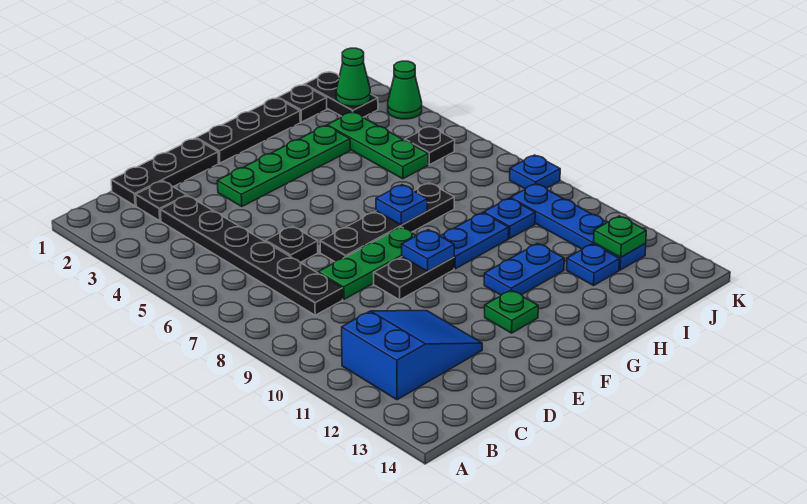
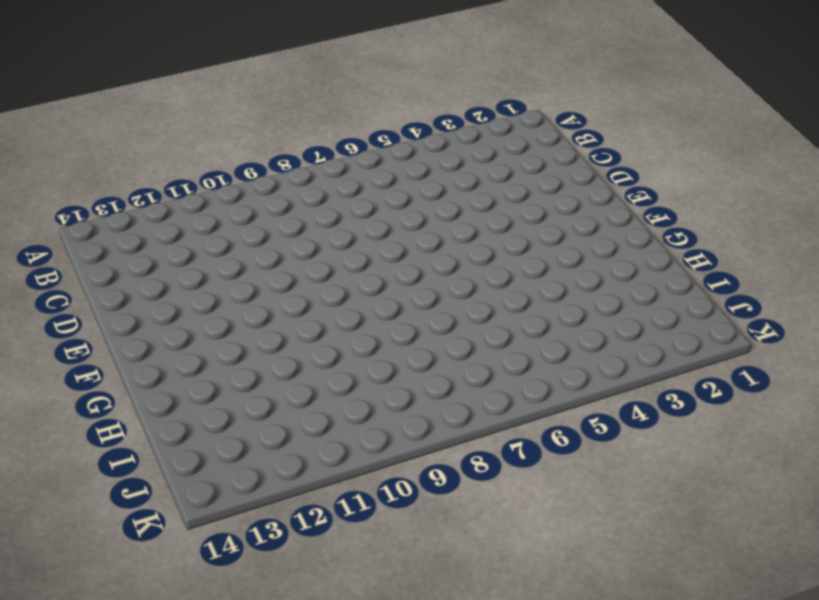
none -> blue 2x3 slope [342,311,482,400]
none -> black 1x3 plate [111,138,219,206]
none -> black 1x1 plate [136,181,187,221]

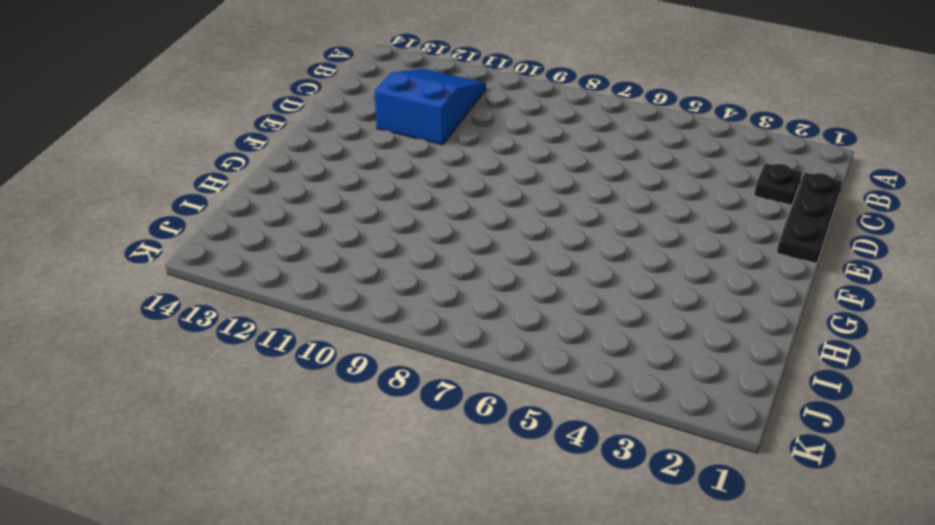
blue 2x3 slope [375,69,486,145] -> blue 2x3 slope turned to [342,311,482,400]
none -> black 1x6 plate [160,196,343,315]
none -> black 1x1 plate [266,226,318,263]
none -> green 1x3 plate [318,227,416,299]

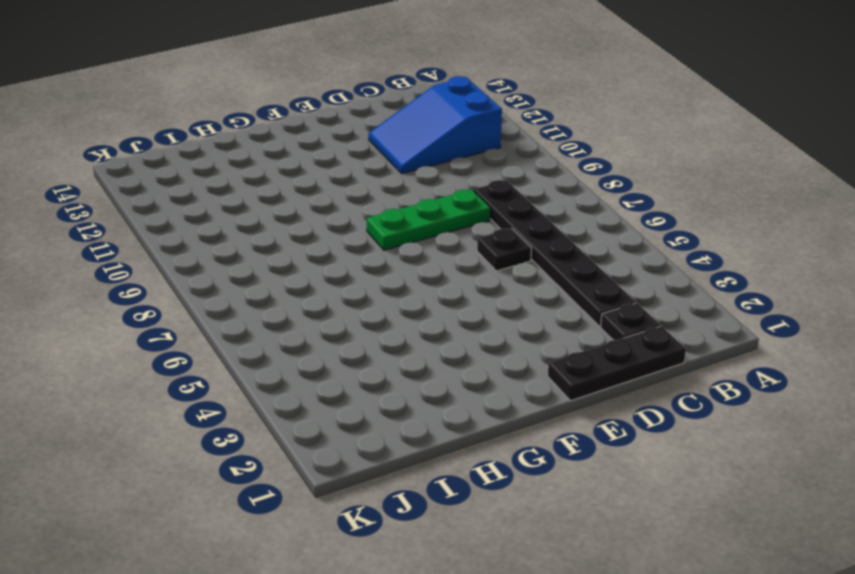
none -> green 1x4 plate [218,126,350,206]
none -> black 1x4 plate [320,183,454,262]
none -> black 1x2 plate [374,257,454,300]

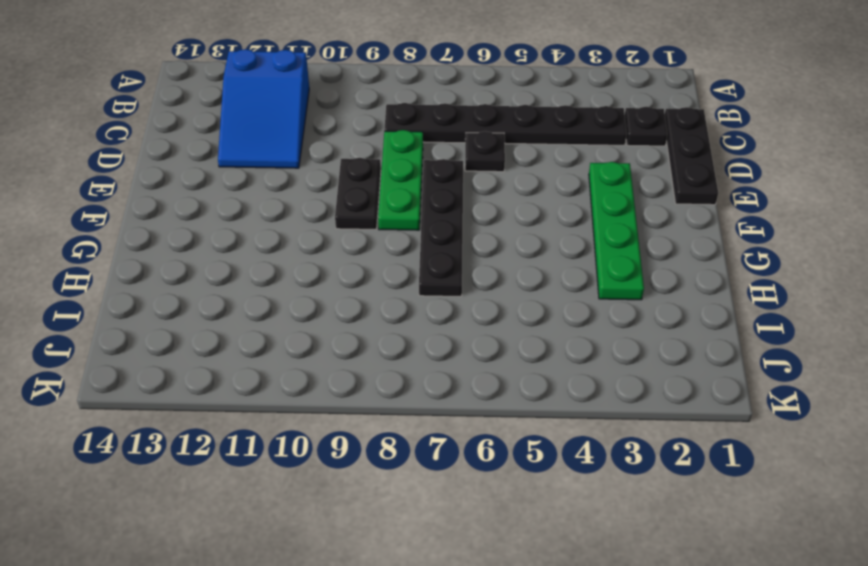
none -> black 1x3 plate [196,98,300,163]
none -> green 1x1 plate [485,290,538,333]
none -> blue 1x2 plate [440,213,509,269]

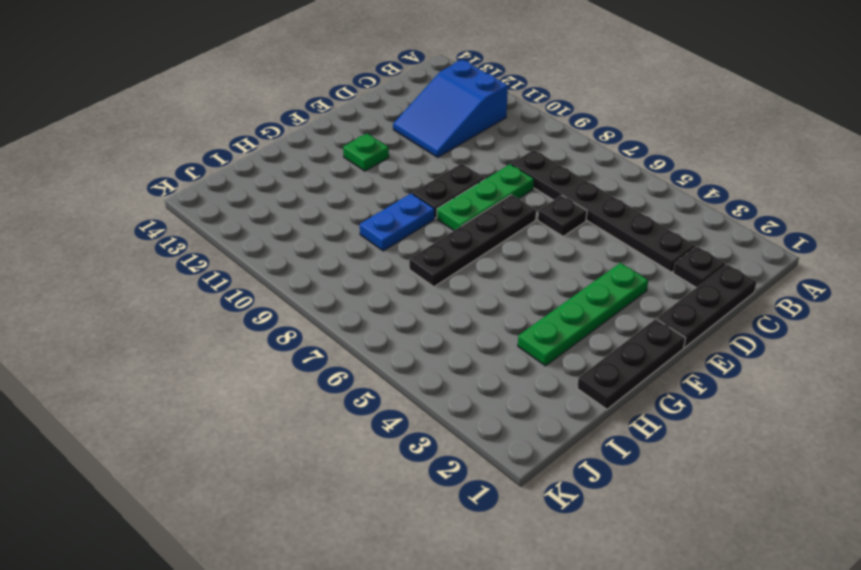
none -> blue 1x2 plate [484,243,564,295]
none -> black 1x1 plate [278,85,327,122]
none -> green 1x3 plate [327,112,428,179]

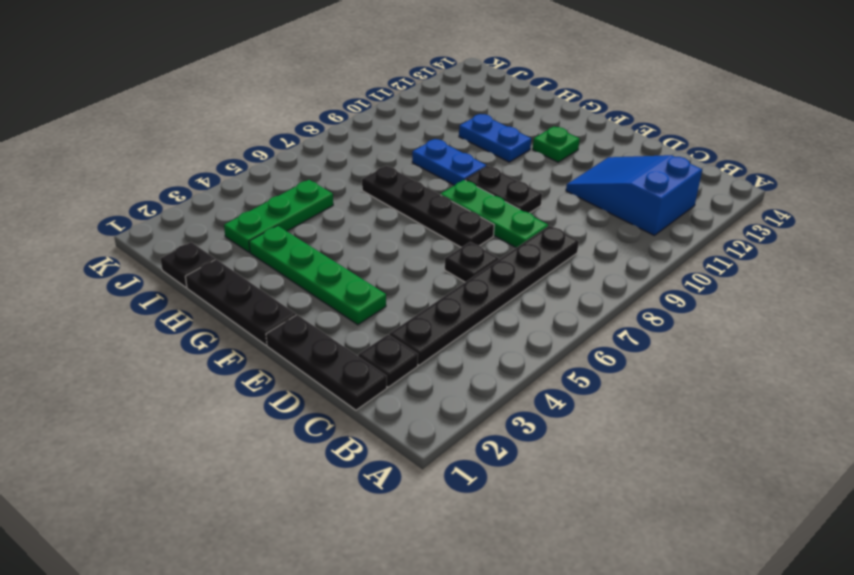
none -> blue 1x1 plate [484,198,535,238]
none -> blue 1x1 plate [567,244,619,286]
none -> black 1x2 plate [304,72,378,117]

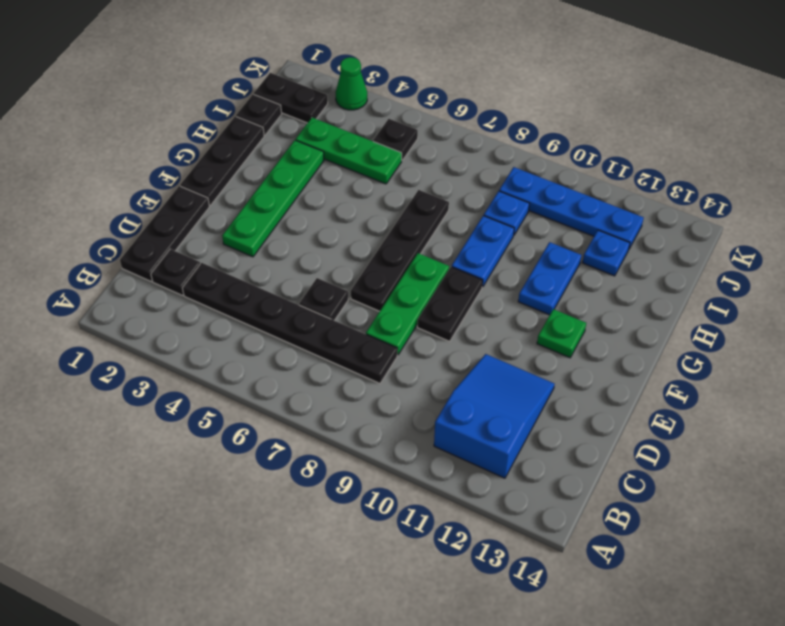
none -> blue 1x1 plate [510,155,560,189]
none -> blue 1x1 plate [402,230,454,271]
none -> blue 1x1 plate [376,185,427,225]

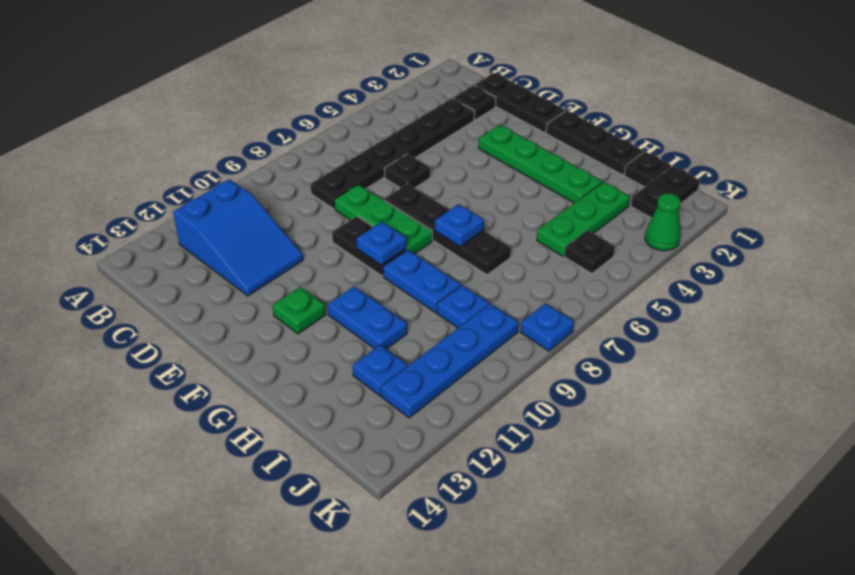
none -> green 1x1 cone [336,48,371,106]
none -> green 1x1 plate [594,216,646,257]

